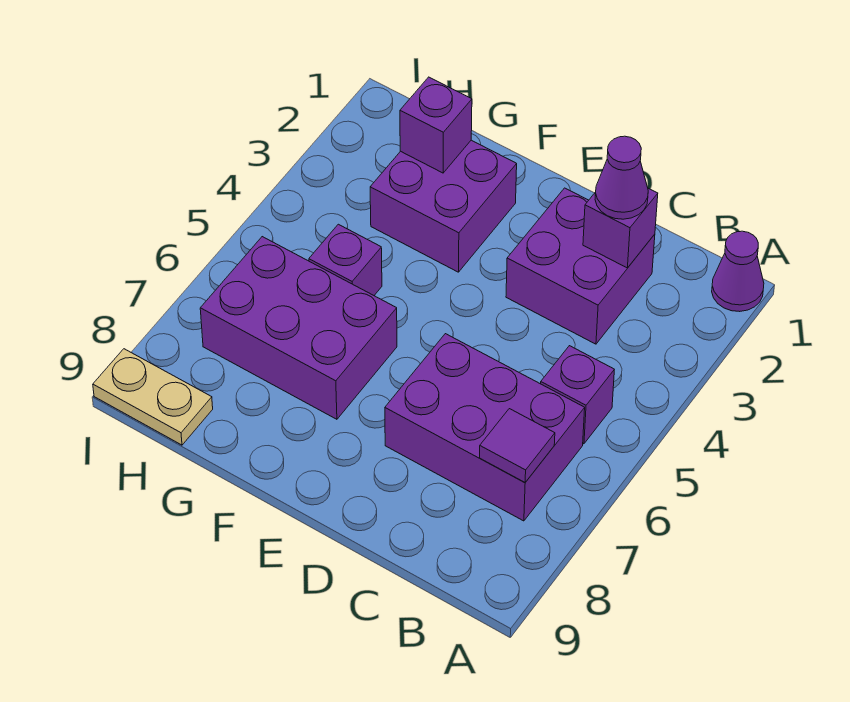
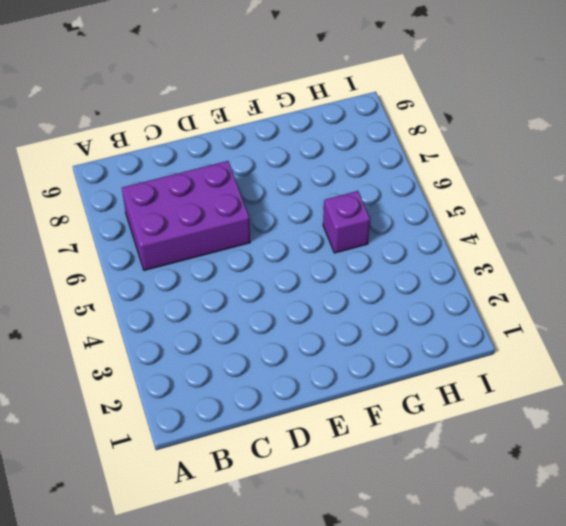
none -> purple 1x1 cone [712,231,764,312]
none -> purple 1x1 brick [541,346,614,444]
none -> purple 2x2 brick [506,188,655,344]

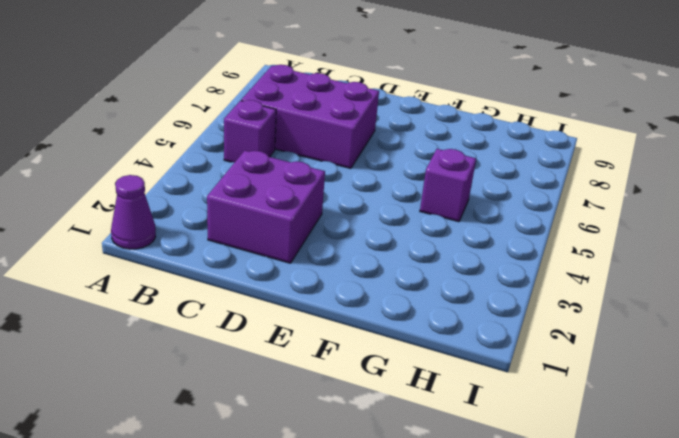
none -> purple 2x2 brick [370,140,517,272]
none -> purple 2x3 brick [200,237,397,419]
none -> tan 1x2 plate [93,349,213,445]

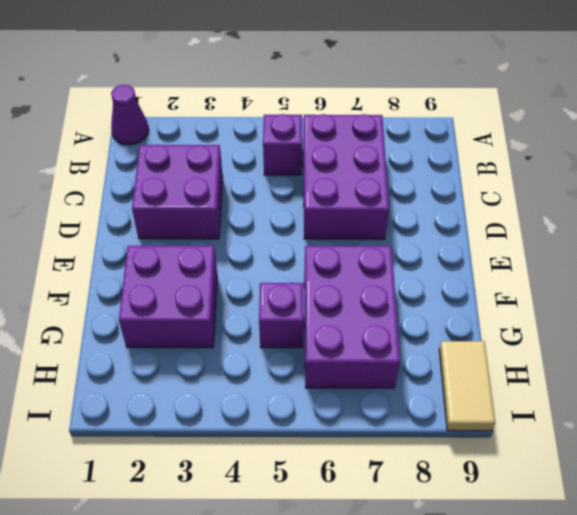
tan 1x2 tile [439,341,495,431] -> tan 1x2 plate [93,349,213,445]
none -> purple 1x1 tile [480,409,555,482]
none -> purple 1x1 brick [583,188,658,268]
none -> purple 1x1 brick [400,77,472,173]

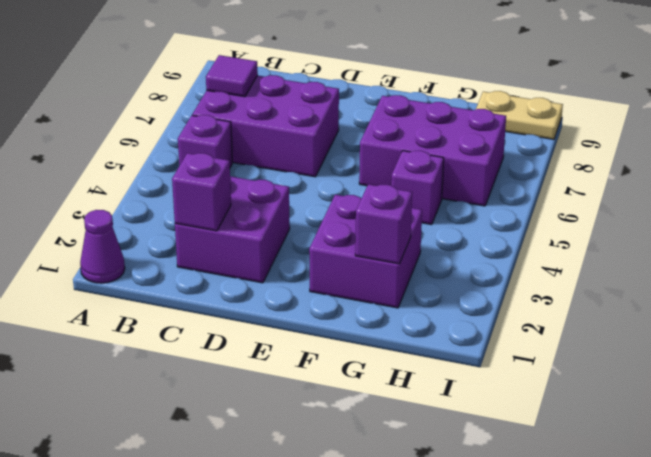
none -> purple 1x1 cone [595,136,648,219]

